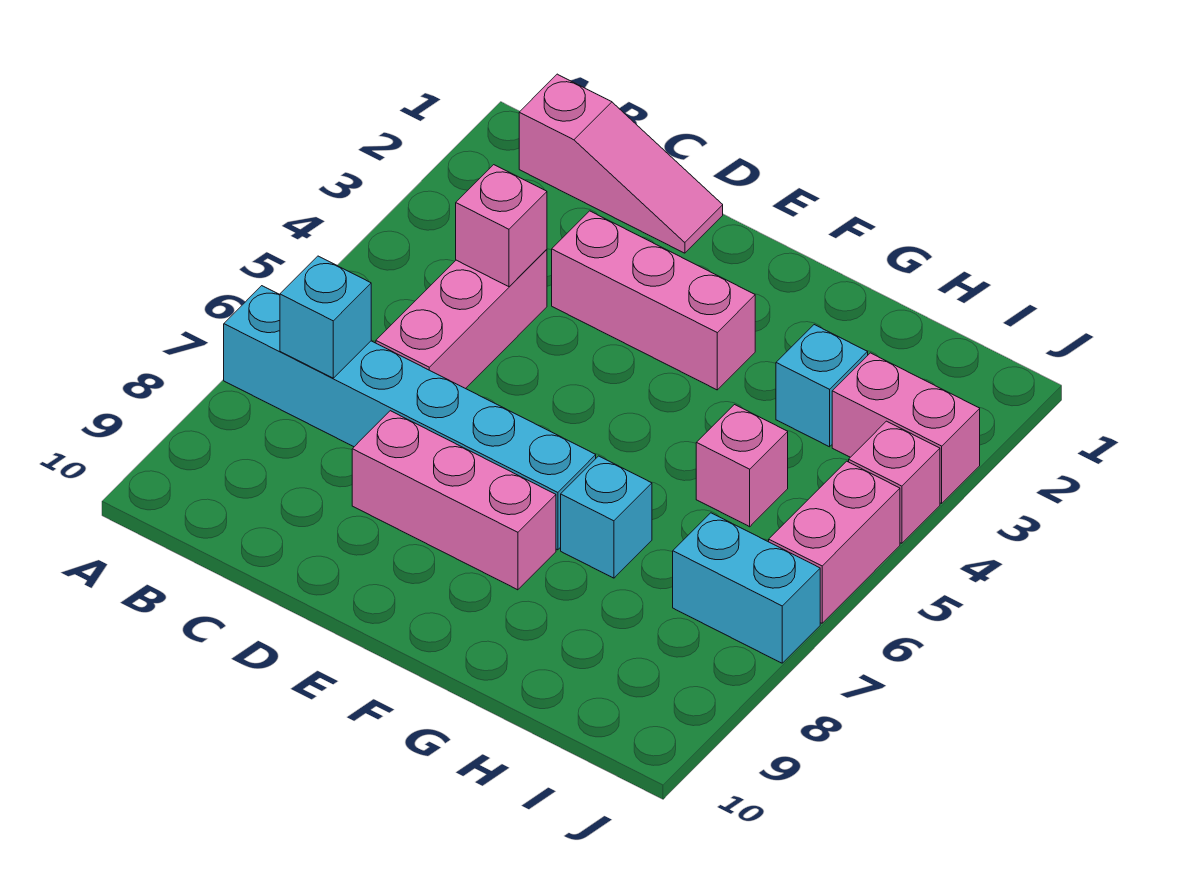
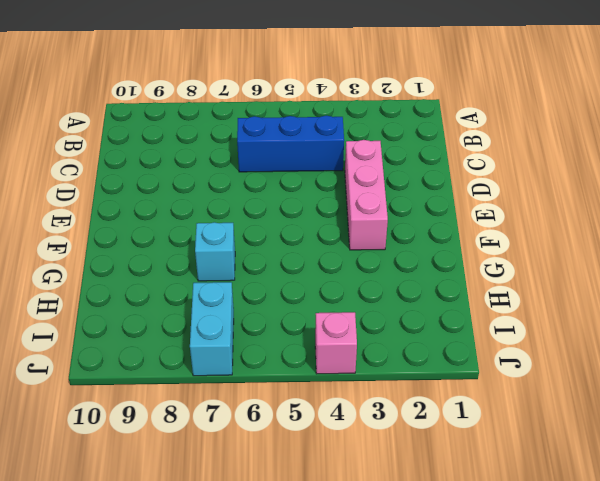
blue 1x3 brick [237,116,344,172] -> pink 1x3 brick [376,249,547,389]
none -> cyan 1x6 brick [224,286,596,550]
none -> pink 1x3 slope [519,74,723,253]
none -> pink 1x3 brick [352,411,556,590]

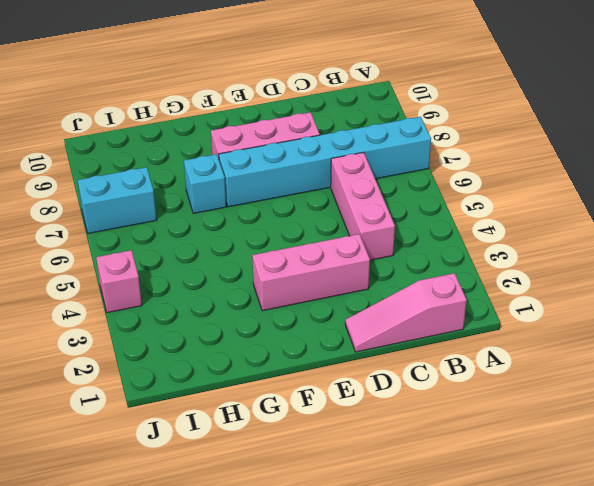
none -> cyan 1x1 brick [776,325,868,447]
none -> pink 1x1 brick [696,405,788,527]
none -> pink 1x2 brick [832,353,980,503]

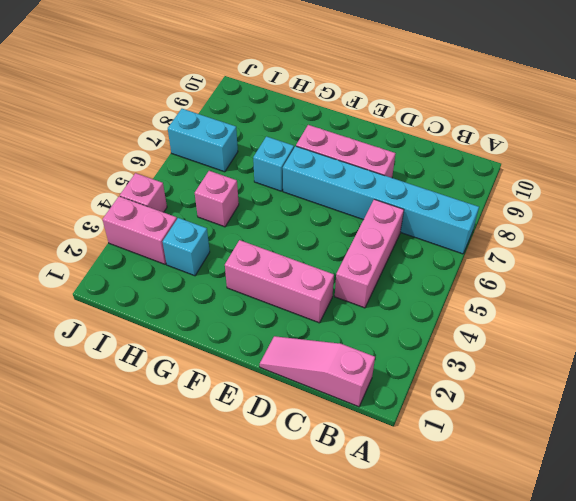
none -> pink 1x2 brick [769,461,900,623]
none -> cyan 1x1 brick [280,256,371,378]
none -> pink 1x1 brick [456,165,547,287]

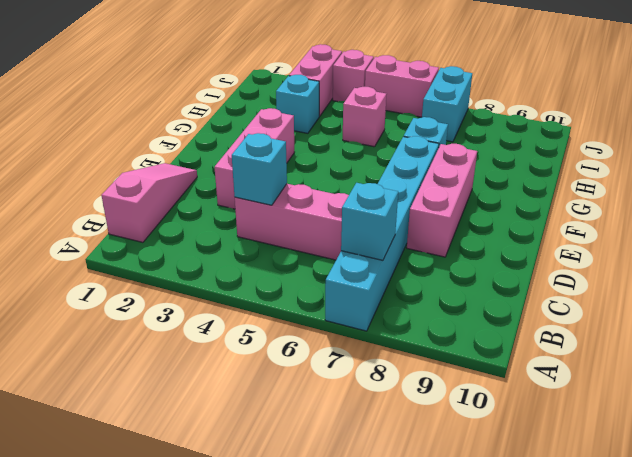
cyan 1x1 brick [232,133,287,205] -> pink 1x1 brick [456,165,547,287]

